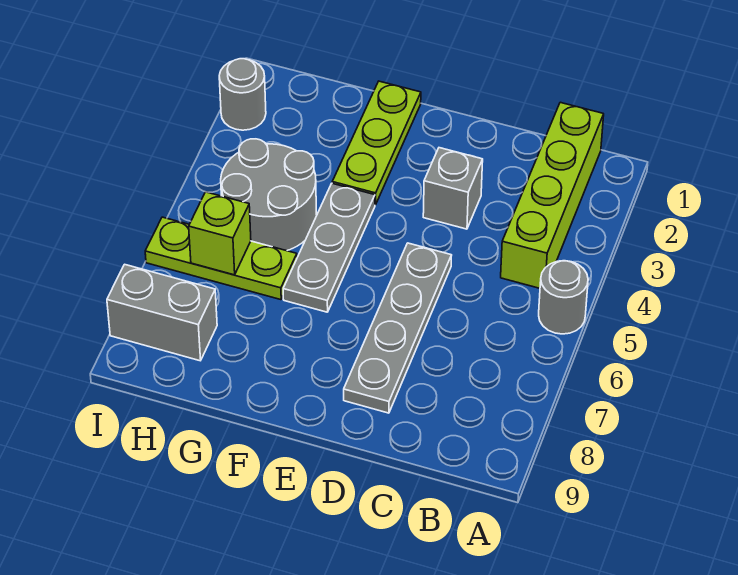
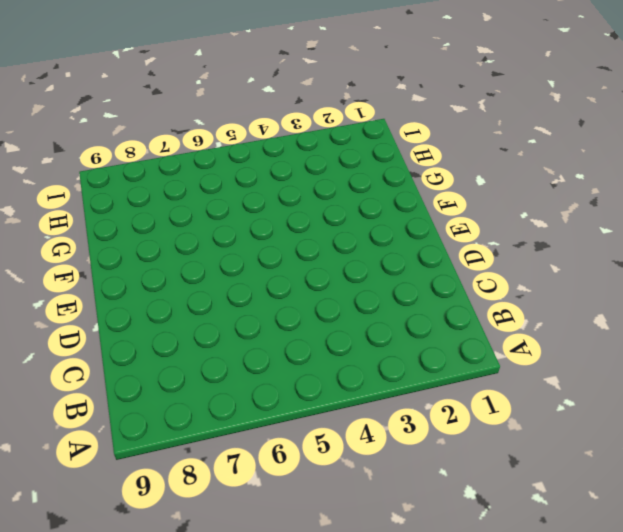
none -> grey 1x1 round brick [539,261,588,334]
none -> lime 1x4 brick [501,102,604,288]

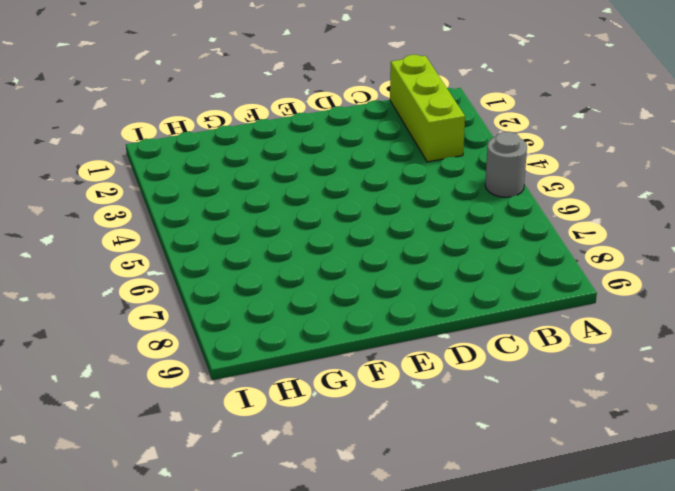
lime 1x3 brick [390,55,465,162] -> lime 1x4 brick [501,102,604,288]
none -> grey 1x1 brick [423,148,483,229]
none -> grey 1x4 plate [344,243,452,413]

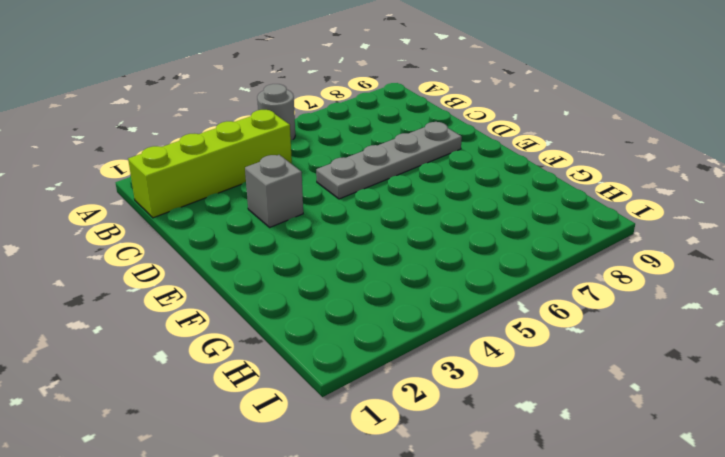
none -> lime 1x3 plate [332,81,421,205]
none -> grey 1x3 plate [283,183,375,312]

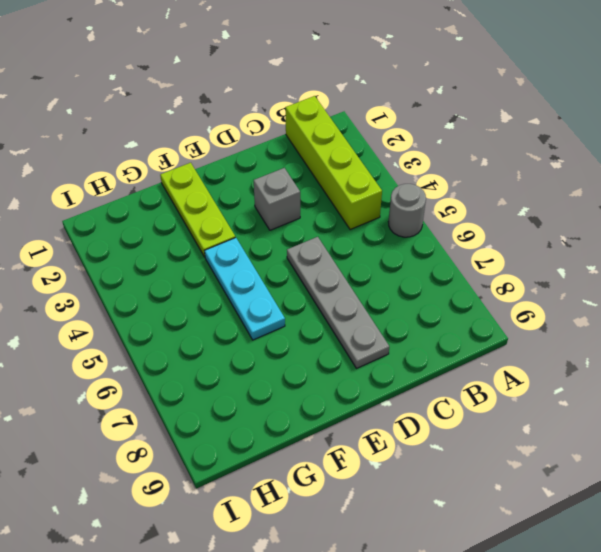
cyan 1x3 plate [205,238,285,340] -> grey 1x3 plate [283,183,375,312]
none -> grey 2x2 round brick [221,139,317,251]
none -> lime 1x3 plate [145,217,297,300]

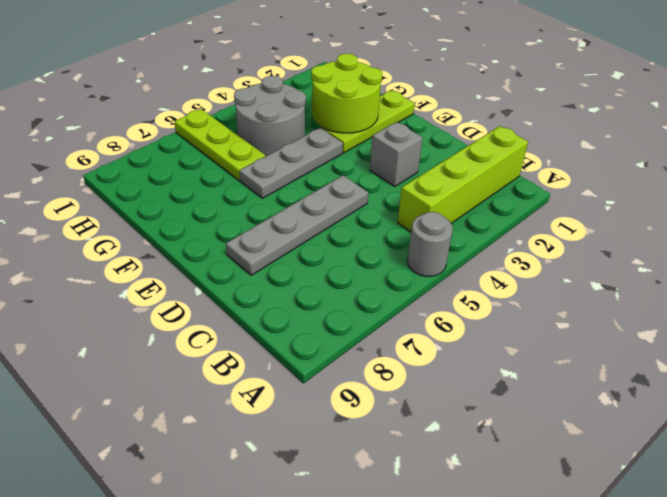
lime 2x2 round brick [311,54,382,133] -> none
none -> grey 1x2 brick [107,264,217,361]
none -> grey 1x1 round brick [219,59,266,130]

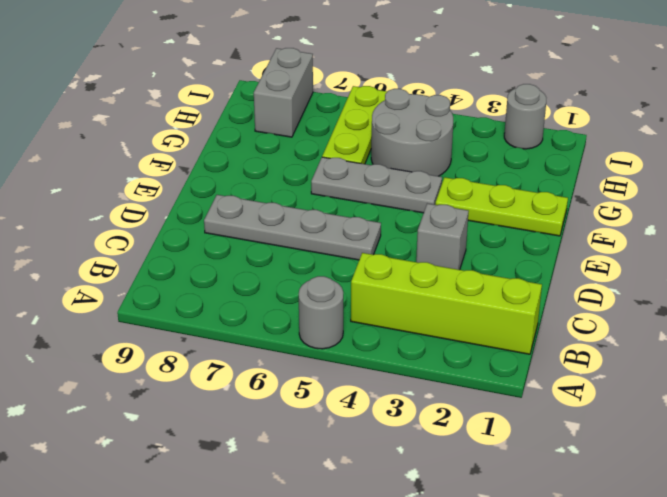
none -> lime 1x1 brick [189,192,251,275]

